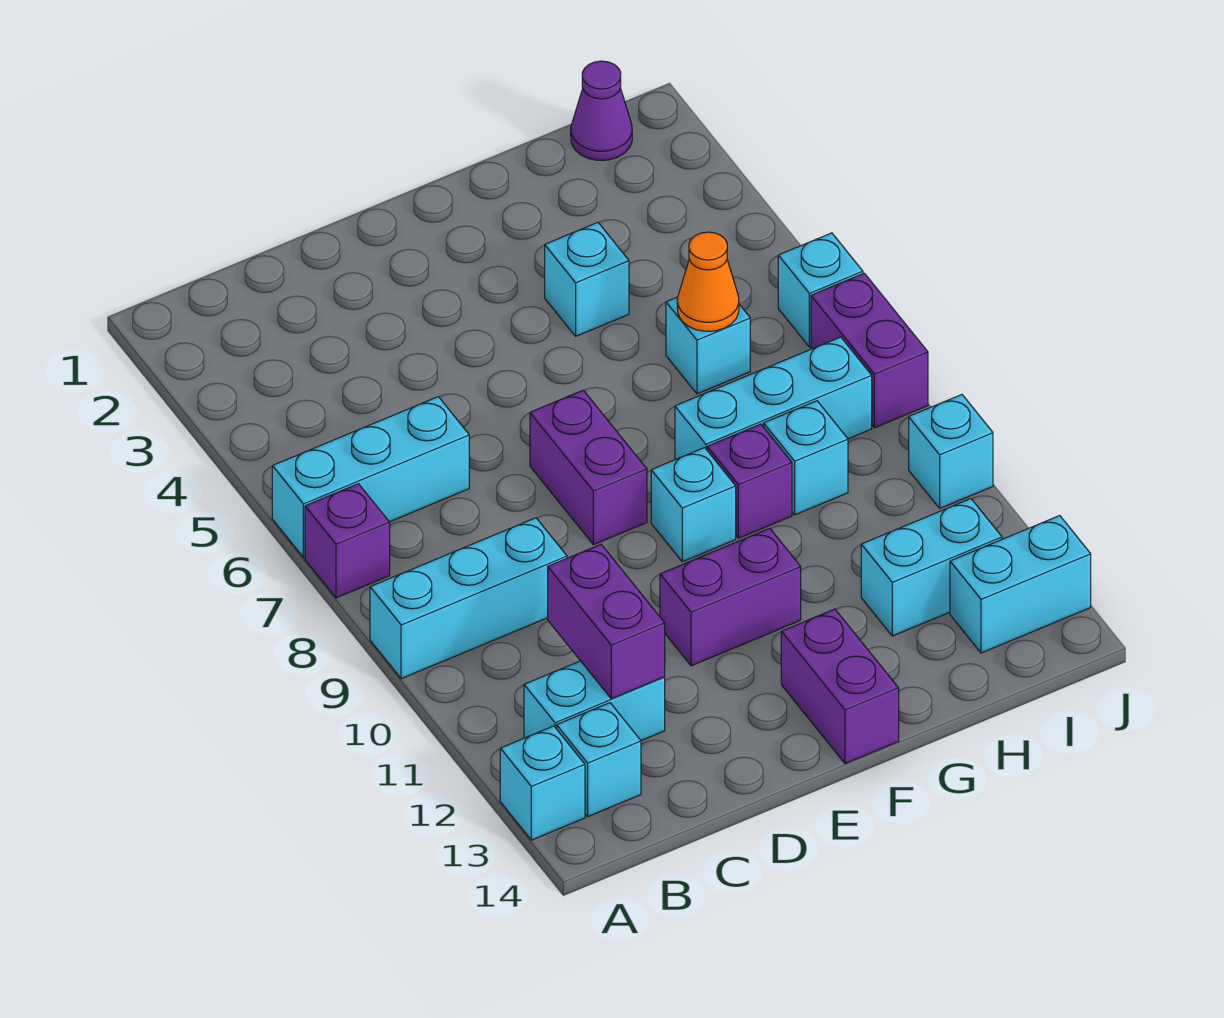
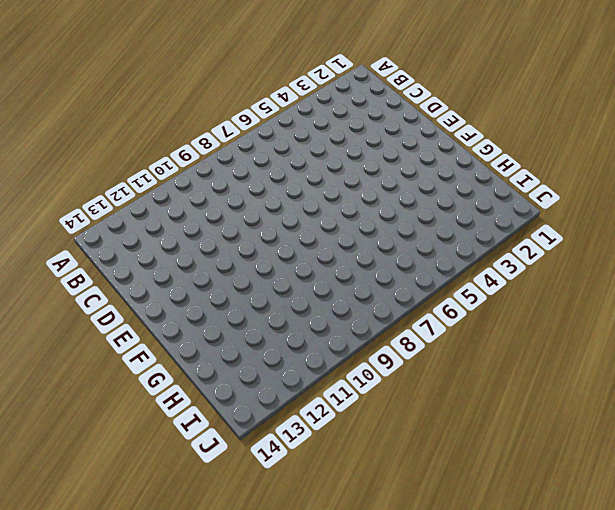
none -> cyan 1x3 brick [272,397,469,558]
none -> purple 1x1 brick [305,484,390,598]
none -> cyan 1x3 brick [370,518,567,679]

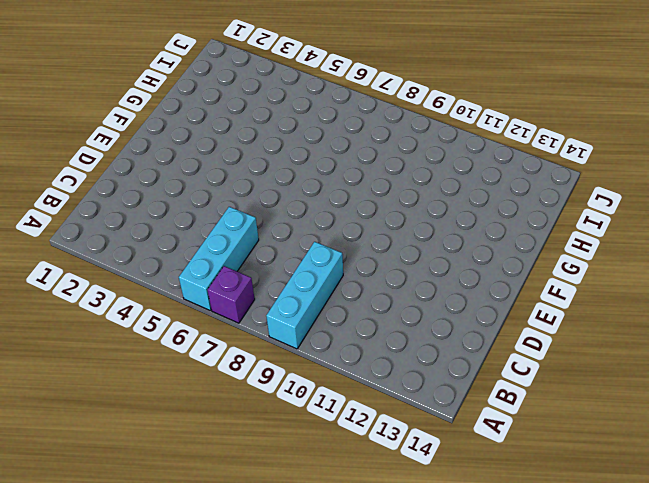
none -> cyan 1x1 brick [500,726,585,840]
none -> cyan 1x2 brick [524,661,665,741]
none -> cyan 1x1 brick [557,703,641,817]

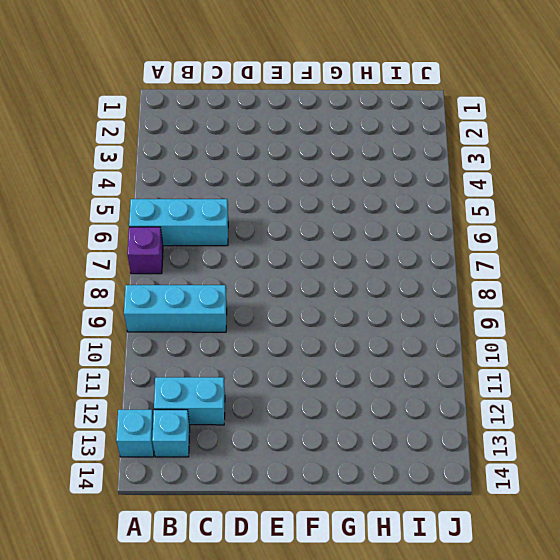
none -> purple 1x2 brick [530,390,647,545]
none -> purple 1x2 brick [660,528,801,666]
none -> cyan 1x1 brick [651,448,736,562]

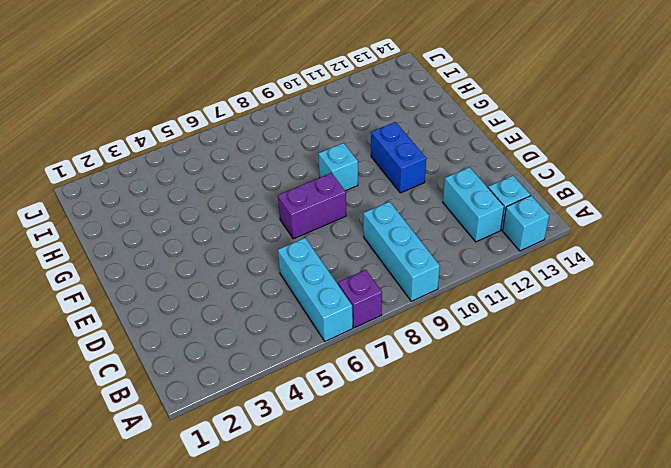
blue 1x2 brick [371,122,426,193] -> purple 1x2 brick [660,528,801,666]
none -> purple 1x2 brick [781,609,899,764]
none -> cyan 1x1 brick [545,222,629,336]
none -> cyan 1x3 brick [675,337,872,460]

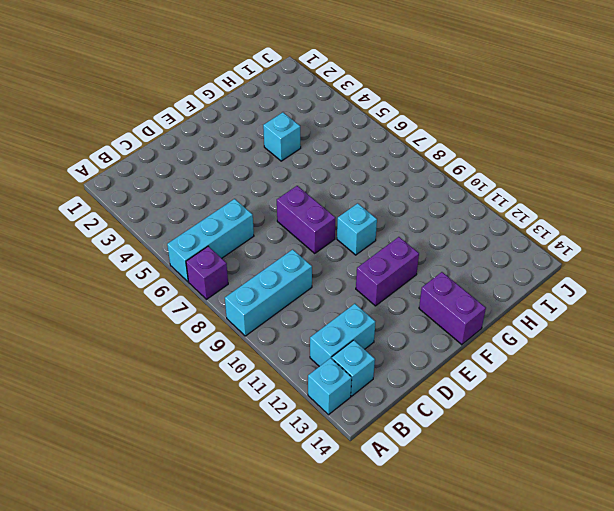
none -> cyan 1x3 brick [675,337,872,460]
none -> purple 1x1 brick [707,424,792,538]
none -> cyan 1x1 brick [666,297,750,394]

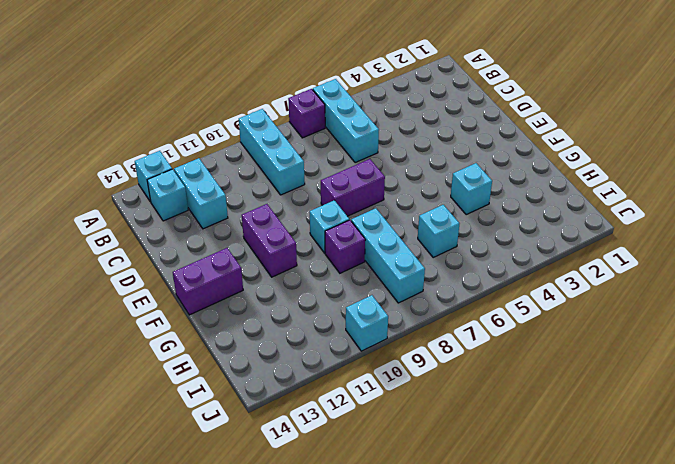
none -> cyan 1x1 brick [764,401,848,515]
none -> cyan 1x2 brick [861,499,1002,636]
none -> purple 1x1 cone [571,61,632,160]

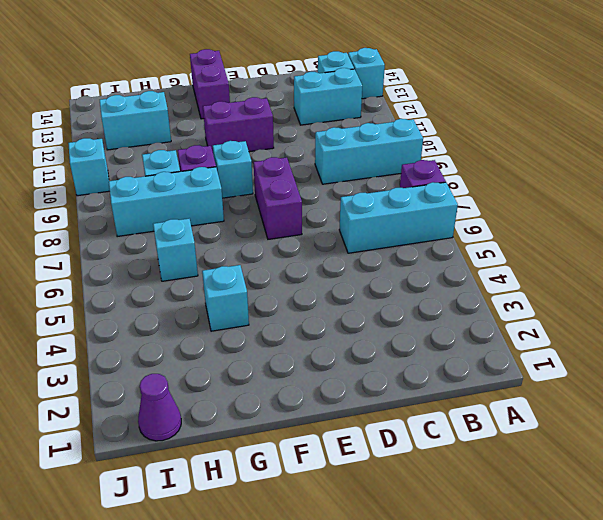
none -> cyan 1x2 brick [950,516,1091,653]
none -> cyan 1x1 brick [778,233,863,347]
none -> purple 1x2 brick [811,273,928,428]

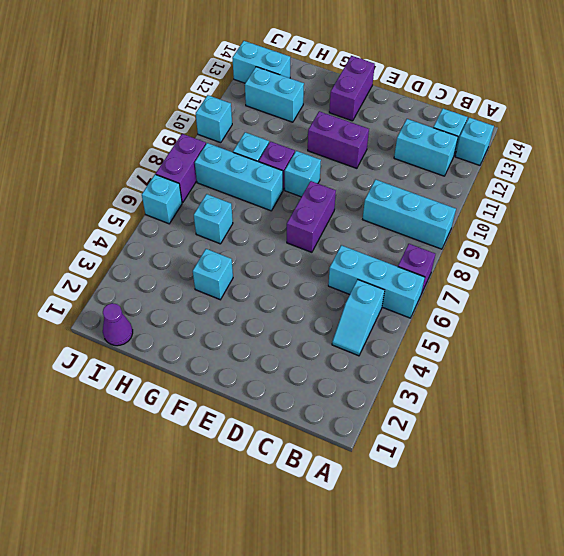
cyan 1x2 slope [332,280,385,356] -> none
none -> purple 1x2 brick [548,544,665,699]
none -> orange 1x1 cone [677,232,739,331]

